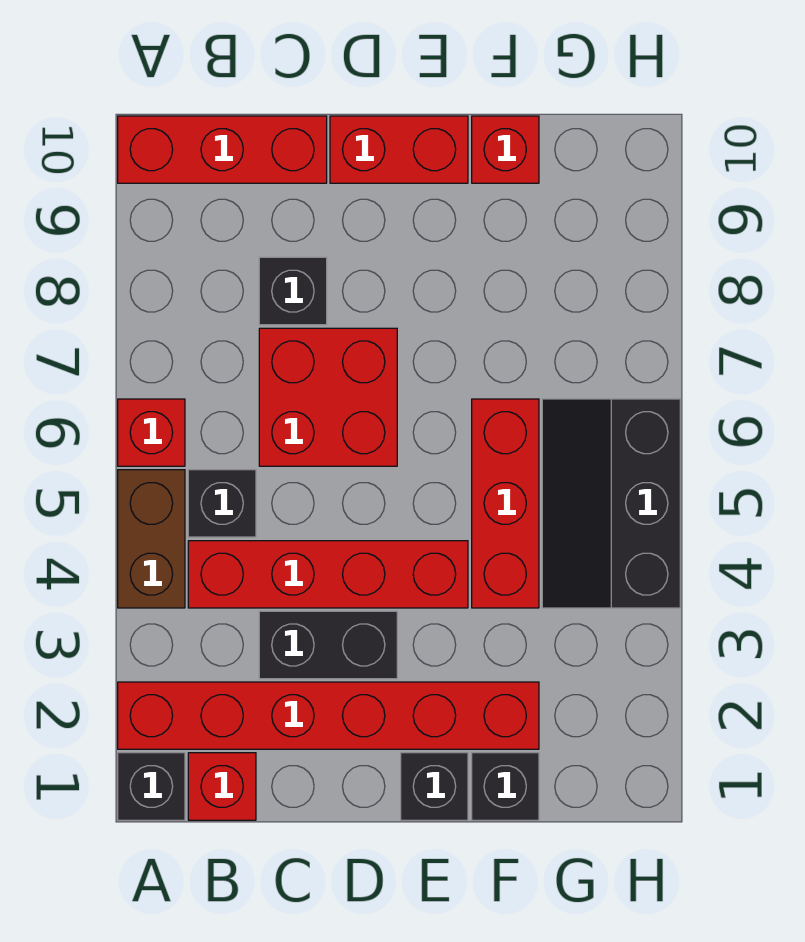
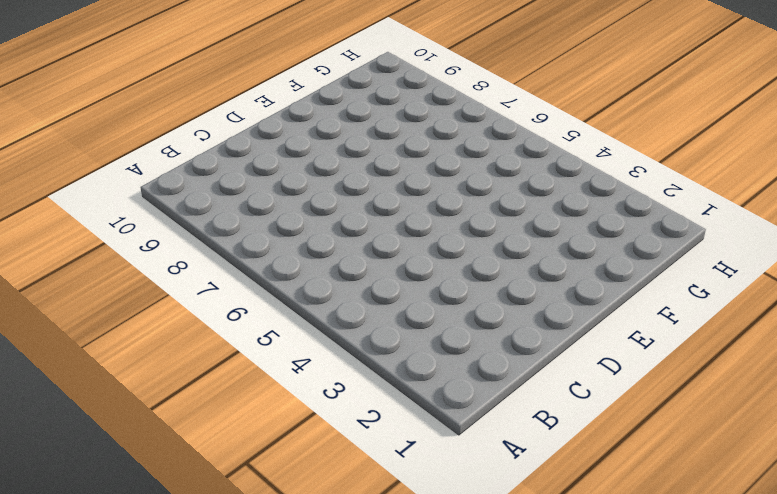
none -> black 1x1 brick [118,753,185,820]
none -> red 1x6 brick [118,682,539,749]
none -> brown 1x2 brick [118,470,185,608]

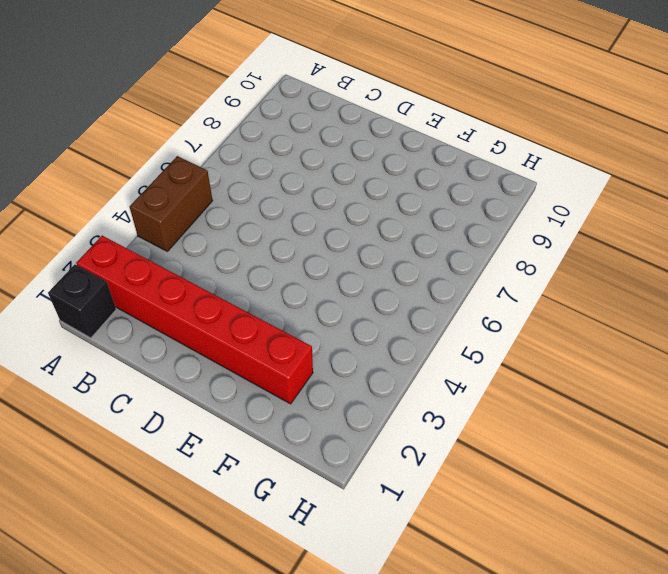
none -> red 1x1 brick [118,399,185,466]
none -> red 1x3 brick [118,116,327,183]
none -> red 1x1 brick [188,753,256,820]

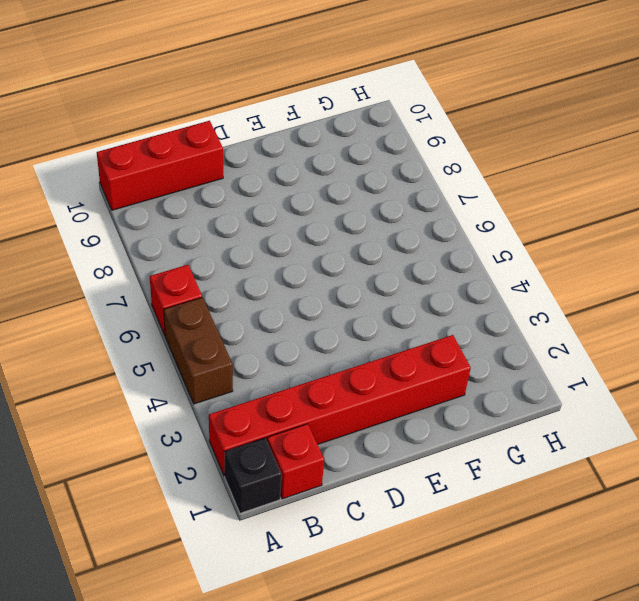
none -> red 1x4 brick [188,541,468,608]
none -> black 1x1 brick [188,470,256,537]
none -> black 1x2 brick [259,611,397,679]

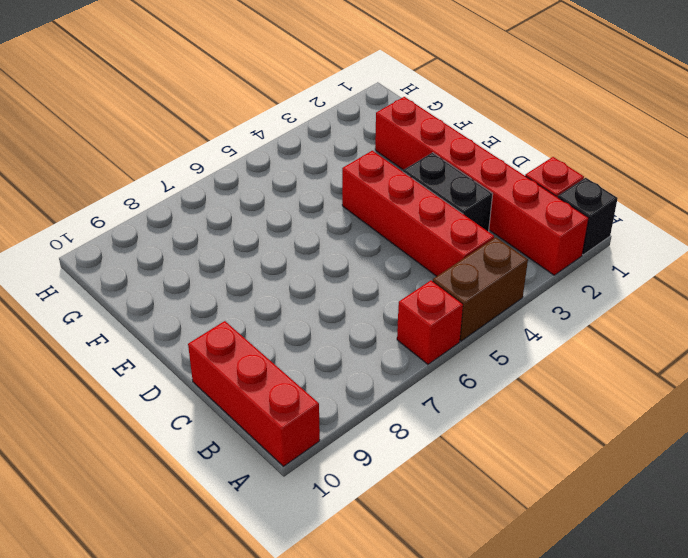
none -> black 1x1 brick [188,470,256,537]
none -> red 2x2 brick [259,328,397,466]
none -> black 1x1 brick [259,257,327,325]

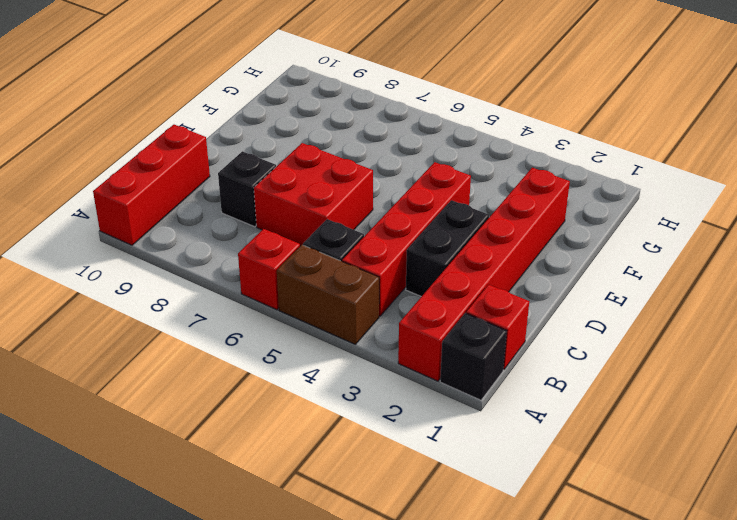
none -> red 1x2 brick [330,116,468,183]
none -> black 1x1 brick [401,753,468,820]
none -> black 1x1 brick [472,753,539,820]

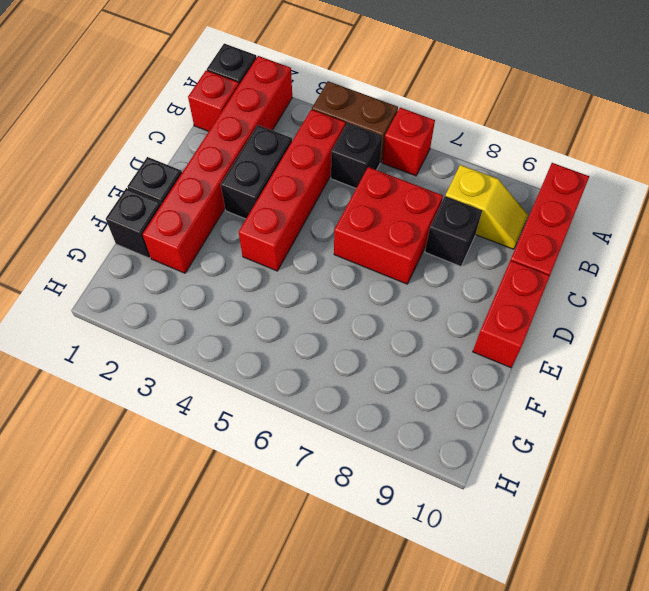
yellow 1x2 slope [445,165,528,249] -> none
none -> red 1x3 brick [472,399,539,608]
none -> red 1x1 brick [472,116,539,183]
none -> black 2x3 slope [542,399,680,608]

